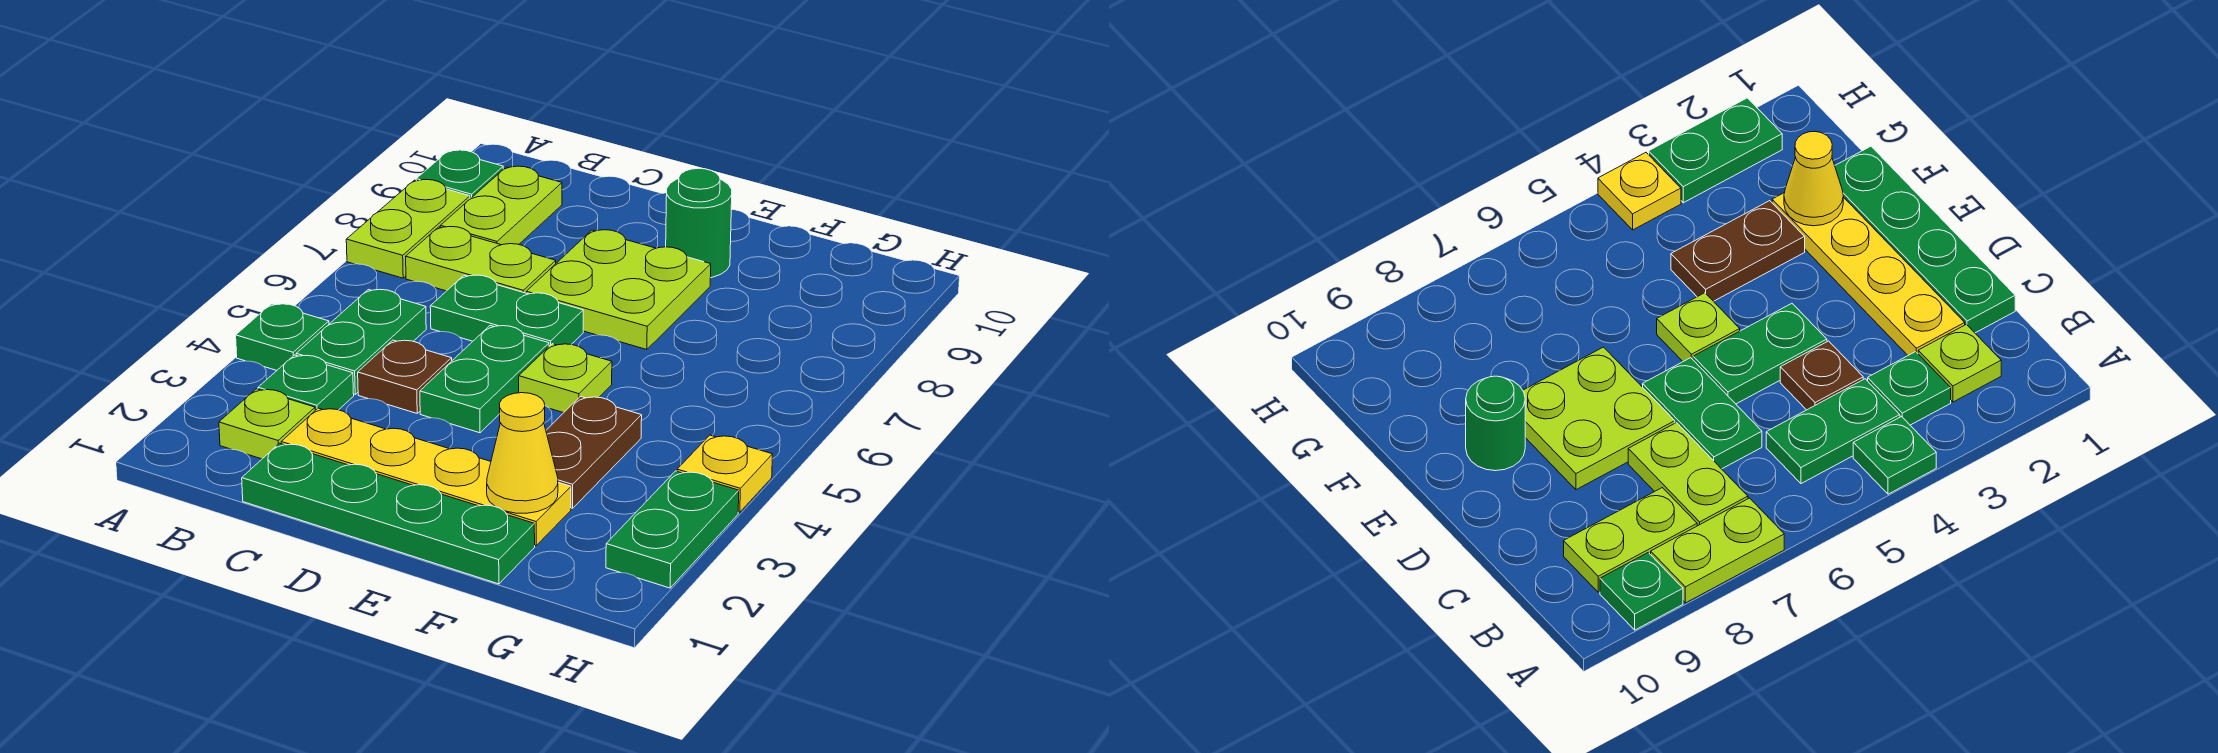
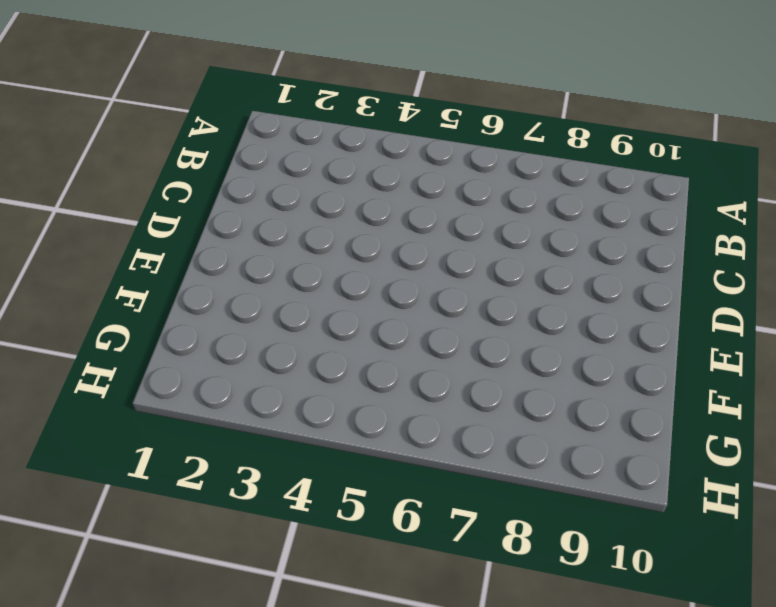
none -> green 1x1 plate [236,304,329,370]
none -> lime 1x2 plate [346,180,470,278]
none -> green 1x1 plate [416,150,503,199]

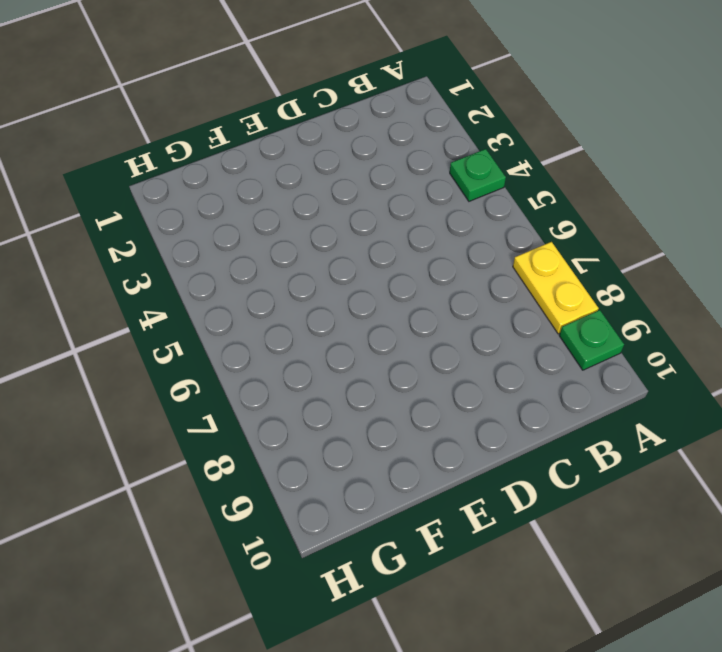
yellow 1x2 plate [513,242,598,334] -> lime 1x2 plate [346,180,470,278]
none -> lime 1x1 plate [219,389,315,459]
none -> green 1x1 plate [258,355,354,410]
none -> green 1x2 plate [296,289,426,394]

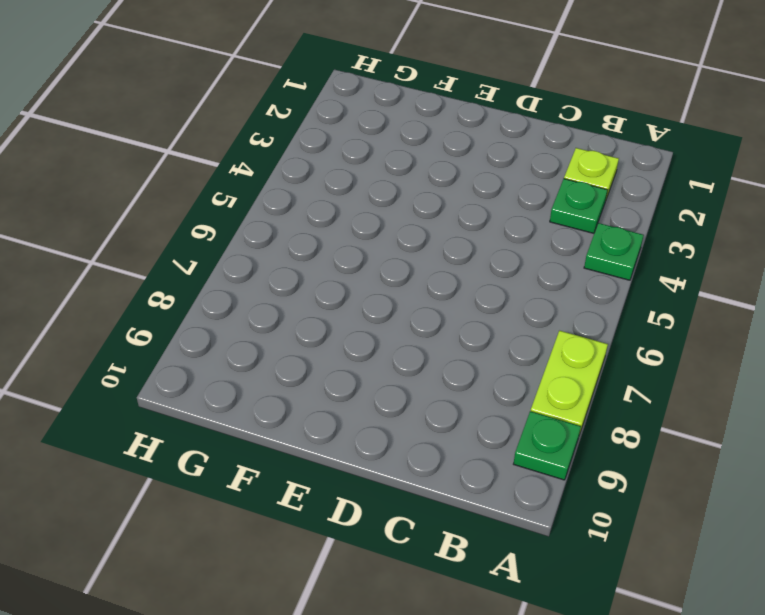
none -> green 1x2 plate [296,289,426,394]
none -> lime 1x2 plate [406,227,556,293]
none -> lime 1x2 plate [440,166,562,245]

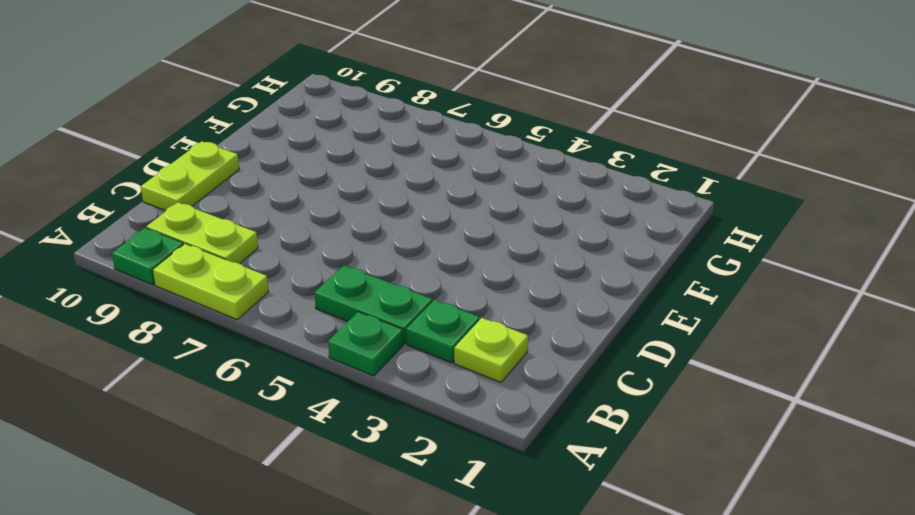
lime 1x2 plate [141,141,239,211] -> lime 1x2 plate moved to [406,227,556,293]
none -> green 1x4 plate [242,443,535,584]
none -> yellow 1x4 plate [281,408,571,546]
none -> brown 1x1 plate [358,340,452,413]

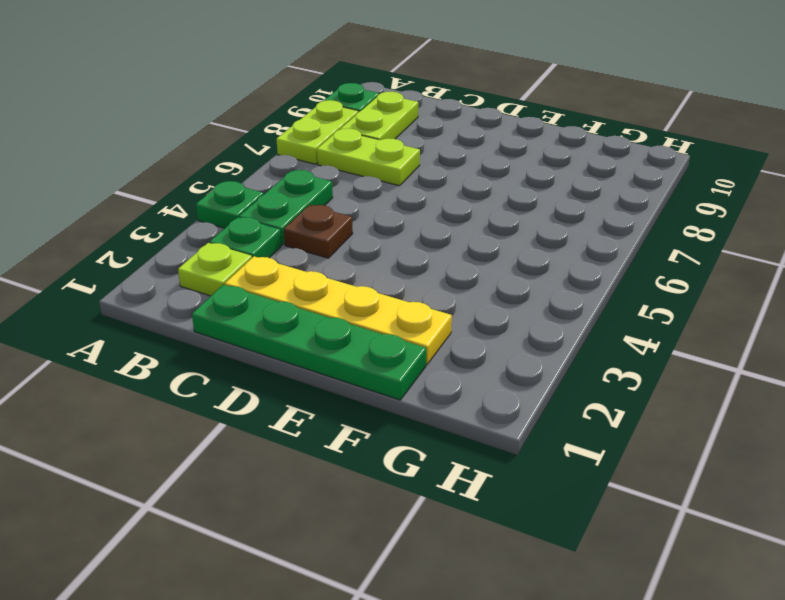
none -> green 1x2 plate [430,275,583,346]
none -> green 1x2 plate [420,325,549,433]
none -> lime 2x2 plate [526,230,711,350]

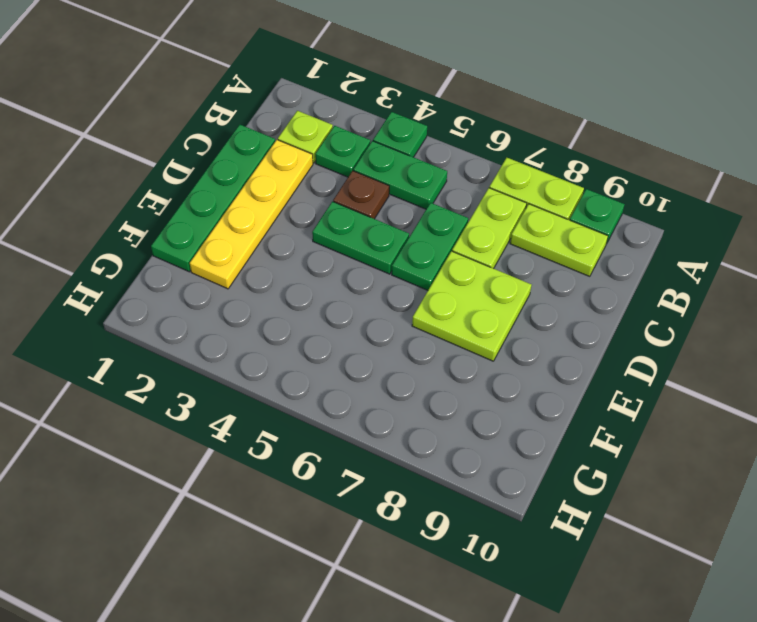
none -> lime 1x1 plate [519,344,612,413]
none -> green 1x1 round brick [666,168,732,278]
none -> brown 1x2 plate [546,396,642,508]

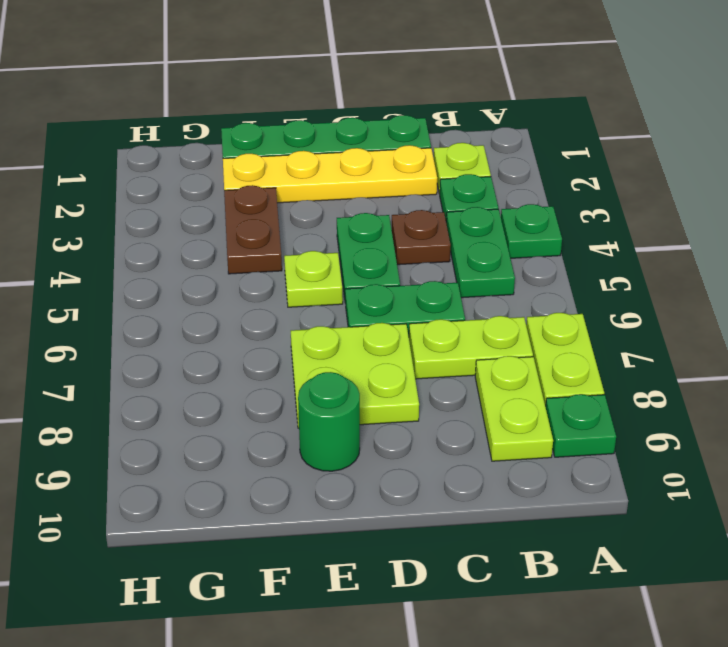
none -> green 1x2 plate [606,471,739,588]
none -> yellow 1x1 plate [677,435,773,512]
none -> yellow 1x1 cone [487,393,558,513]

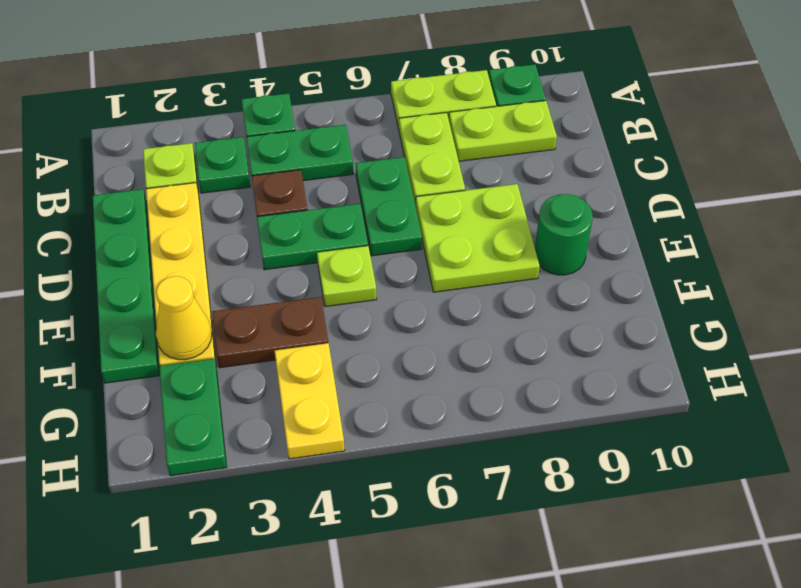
green 1x2 plate [159,359,227,476] -> green 1x2 plate turned to [606,471,739,588]
yellow 1x2 plate [275,343,345,459] -> yellow 1x1 plate [677,435,773,512]

